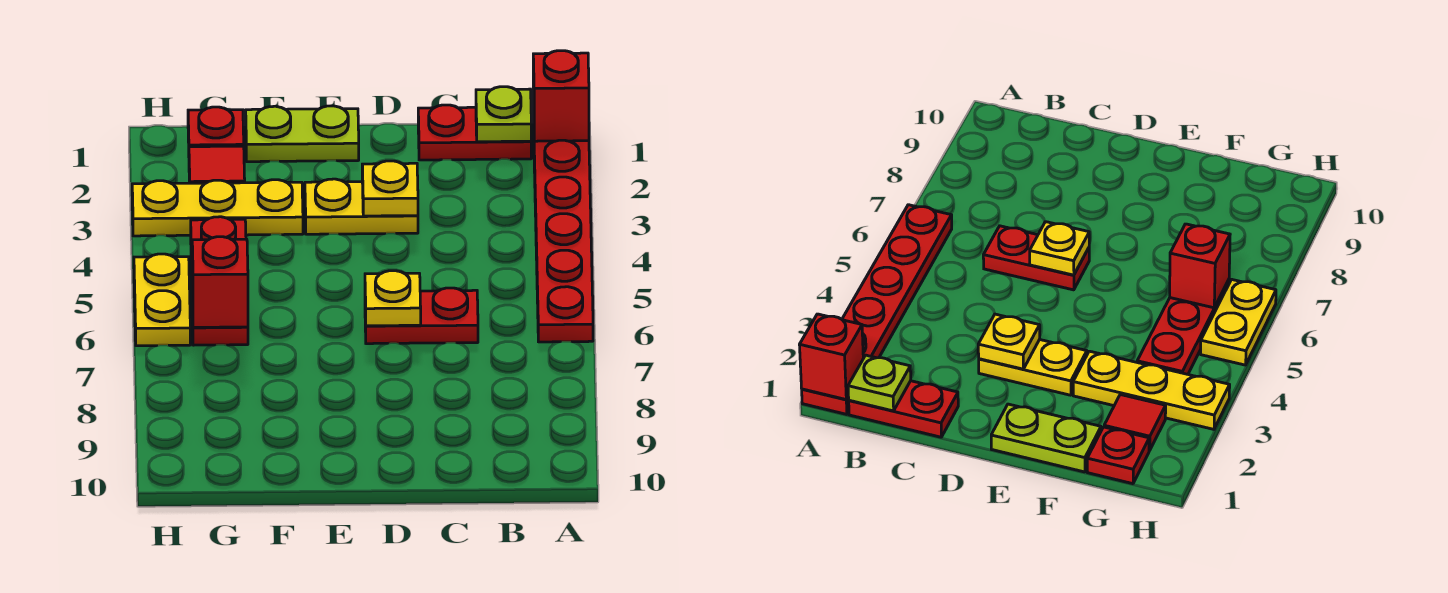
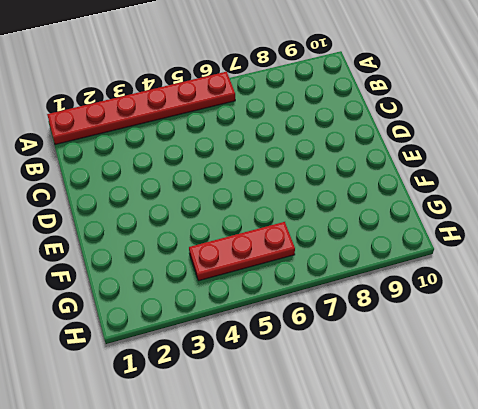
none -> red 1x2 plate [418,105,531,160]
none -> red 1x2 plate [365,288,478,344]
none -> yellow 1x2 plate [305,179,418,234]

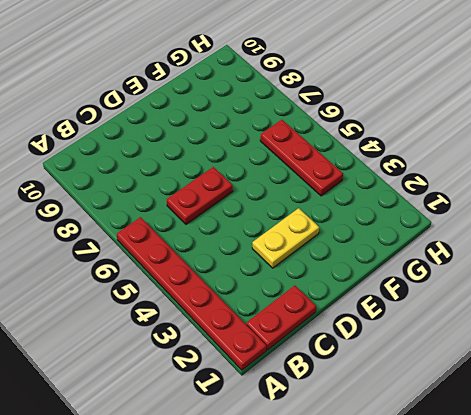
none -> lime 1x2 plate [246,106,359,162]
none -> yellow 1x3 plate [132,180,303,236]
none -> red 1x1 plate [188,107,244,147]

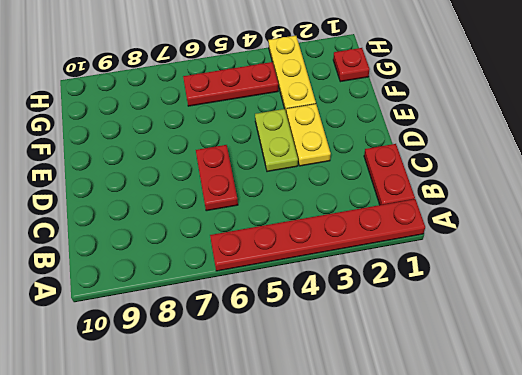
lime 1x2 plate [255,109,298,172] -> lime 1x2 plate moved to [246,106,359,162]
none -> red 1x1 tile [189,146,245,183]
none -> yellow 1x2 plate [134,254,190,346]
none -> red 1x1 brick [533,51,589,141]

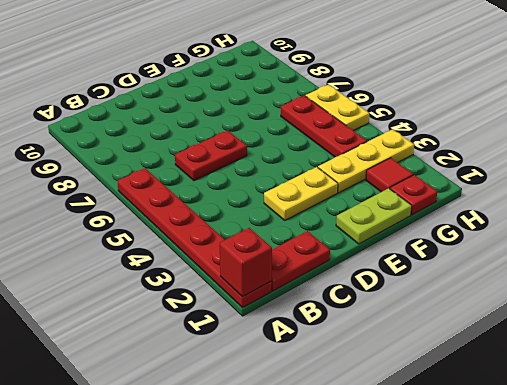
none -> lime 1x1 plate [476,87,531,142]
none -> yellow 1x1 plate [362,161,418,216]
none -> yellow 1x1 plate [365,271,421,326]

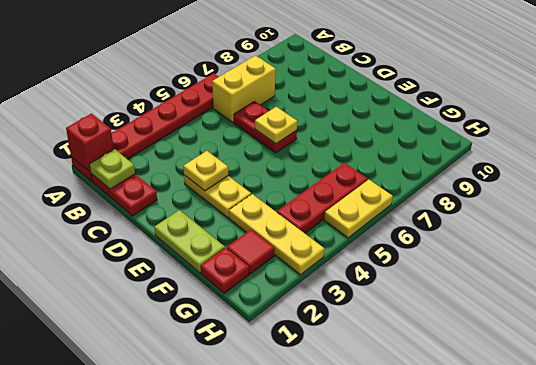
yellow 1x2 brick [212,56,276,122] -> none
none -> red 1x1 brick [192,237,248,327]

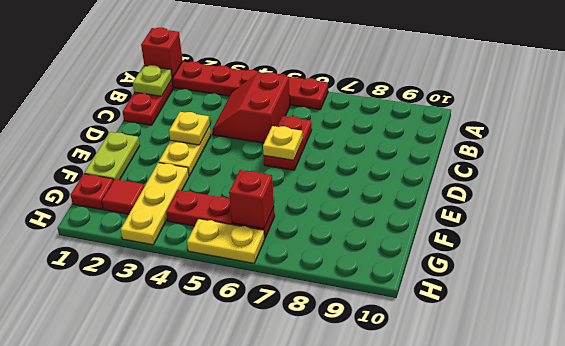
red 2x2 slope [212,72,290,143] -> none

